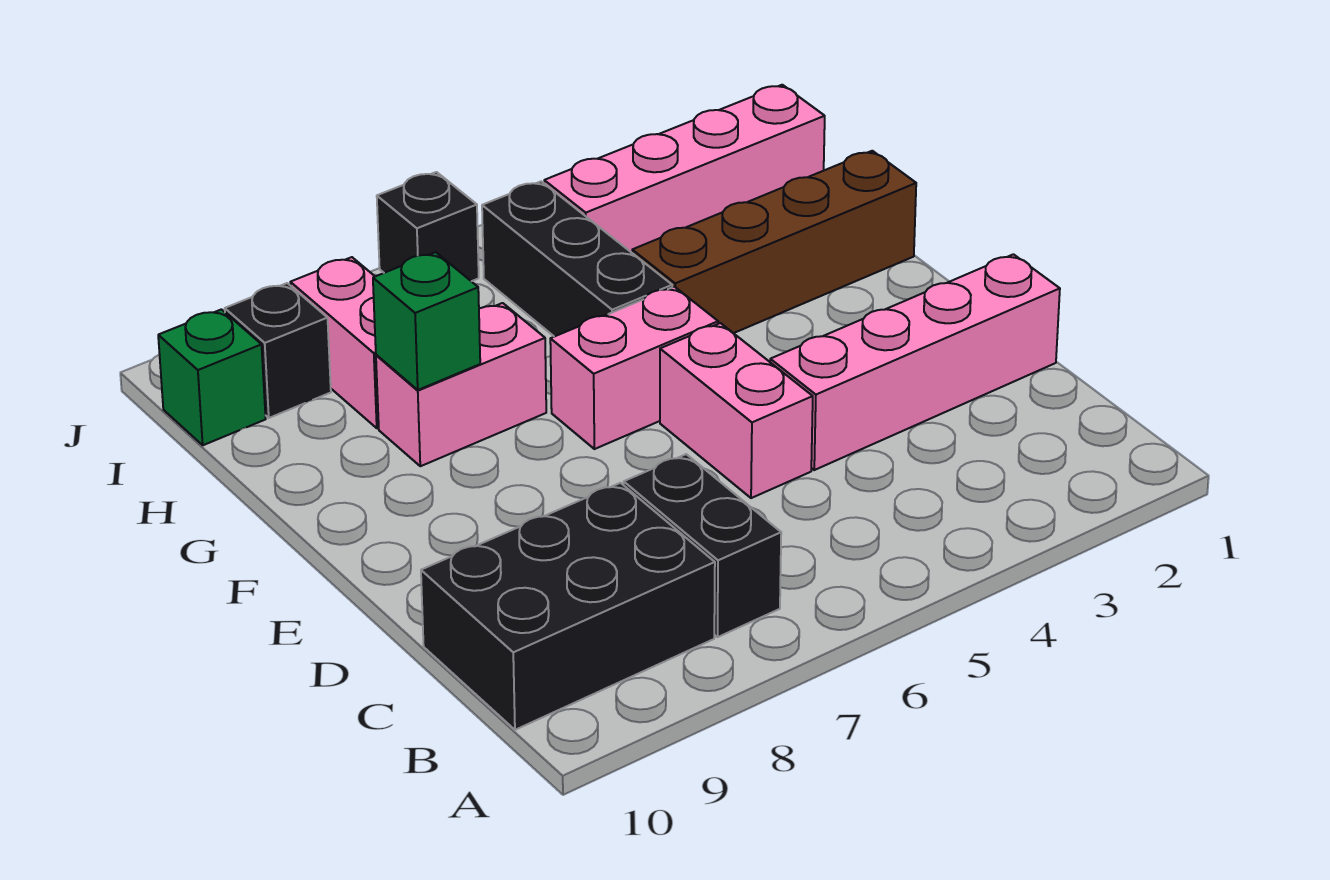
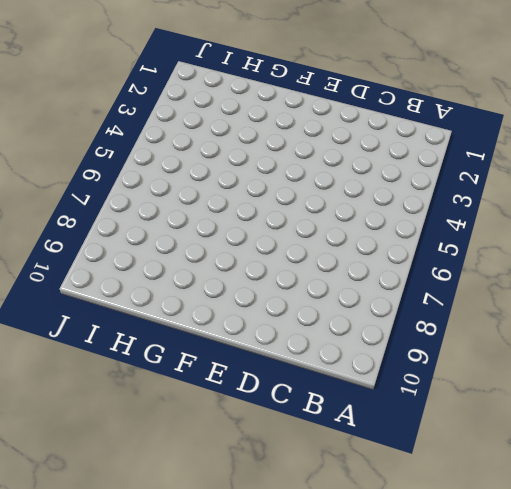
none -> black 1x2 brick [624,454,781,637]
none -> black 2x3 brick [421,483,715,730]
none -> pink 1x4 brick [770,254,1060,470]

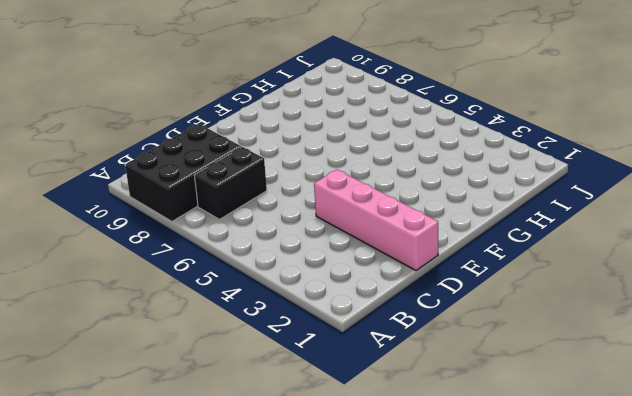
black 2x3 brick [125,124,241,221] -> black 2x3 brick turned to [421,483,715,730]
none -> pink 1x2 brick [660,323,813,498]
none -> pink 1x2 brick [550,287,718,449]
none -> brown 1x4 brick [632,151,916,333]

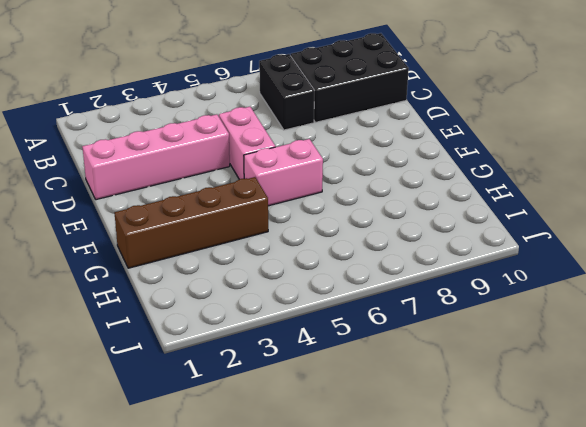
none -> black 1x3 brick [482,181,672,337]
none -> pink 1x2 brick [376,303,546,466]
none -> pink 1x2 brick [290,257,379,428]

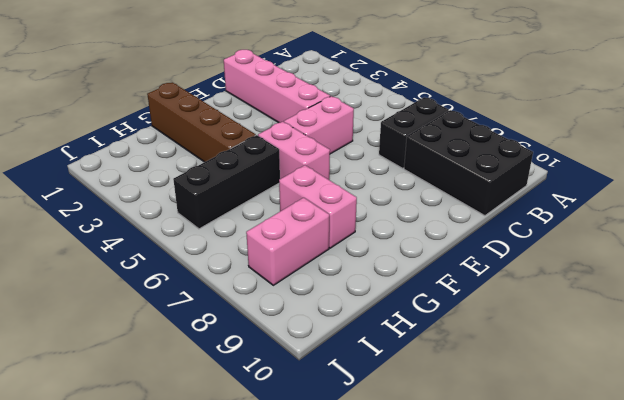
none -> pink 1x4 brick [544,85,825,253]
none -> black 1x1 brick [225,283,331,418]
none -> green 1x1 brick [158,309,266,445]

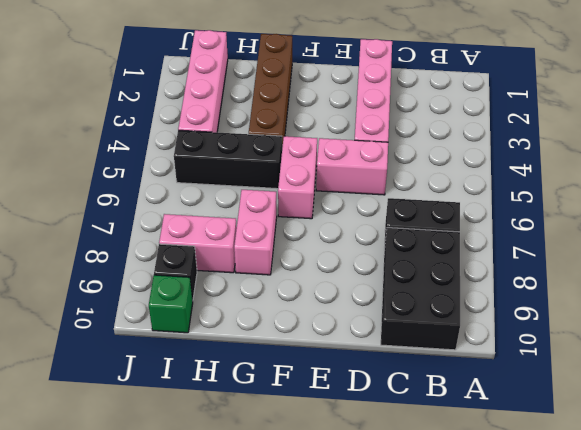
none -> black 1x1 brick [377,172,479,281]
none -> green 1x1 brick [373,252,480,390]

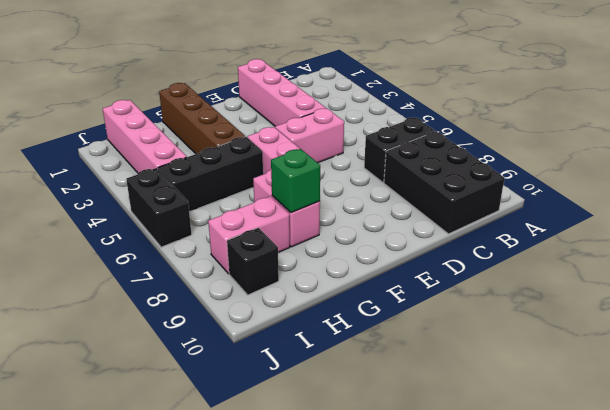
black 1x2 brick [126,168,192,247] -> black 1x1 brick [377,172,479,281]
none -> green 1x1 brick [158,309,266,445]

